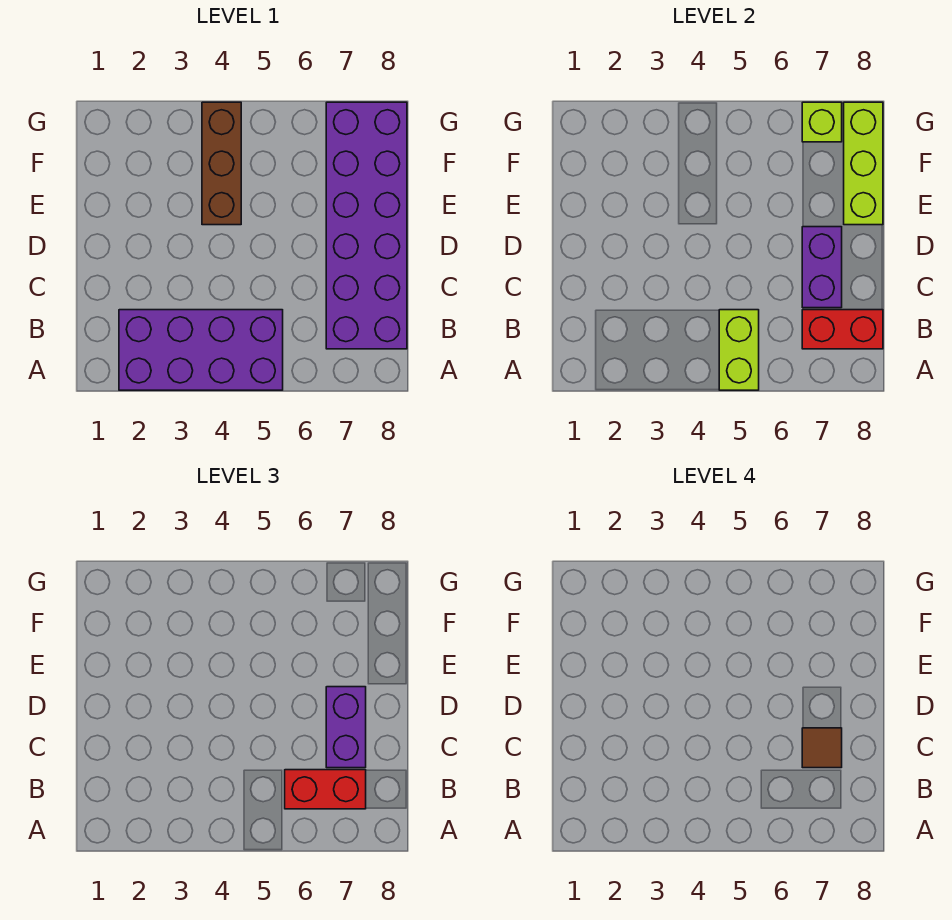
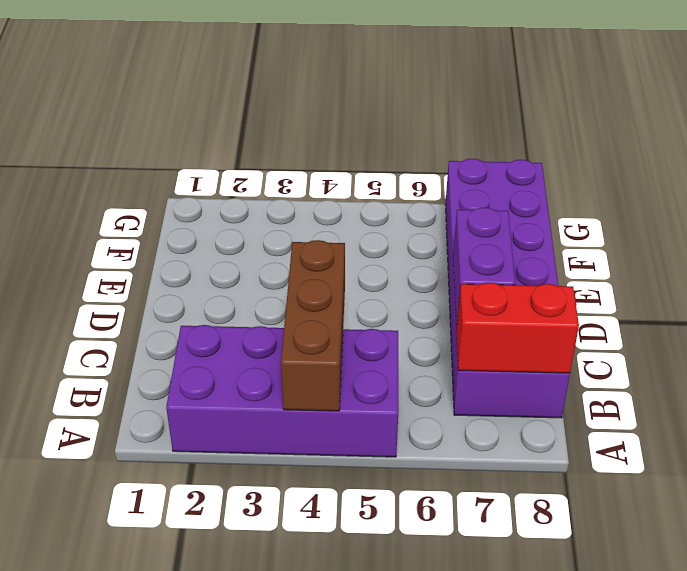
brown 1x3 brick [281,240,345,411] -> brown 1x3 brick moved to [202,102,241,225]
none -> lime 1x2 brick [719,310,759,390]
none -> lime 1x3 brick [844,102,883,225]

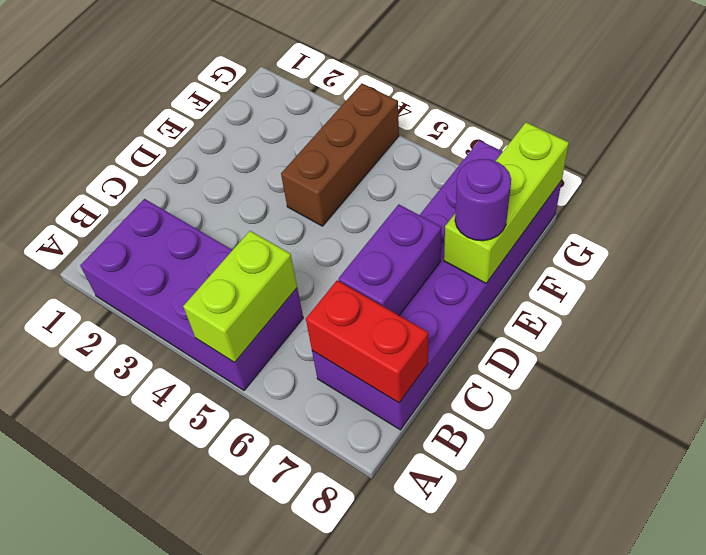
purple 1x1 round brick [455,159,511,241] -> none
none -> lime 1x1 brick [802,102,842,142]
none -> red 1x2 brick [285,770,366,809]

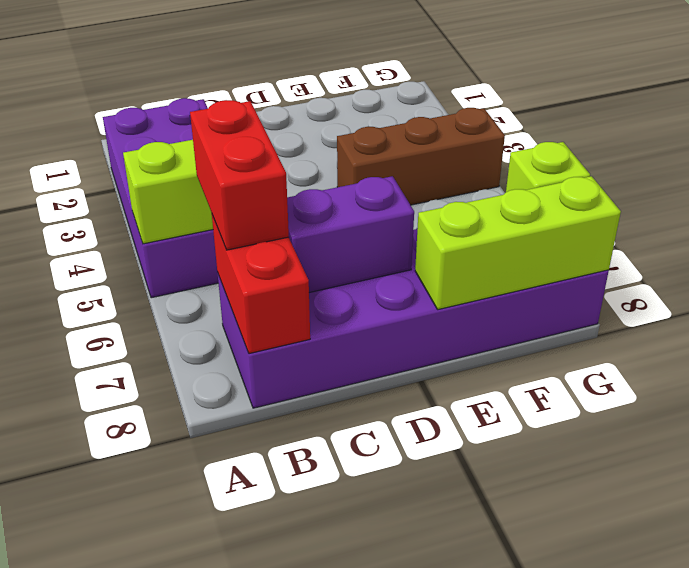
none -> purple 1x2 brick [326,687,366,768]
none -> brown 1x1 tile [802,728,842,768]

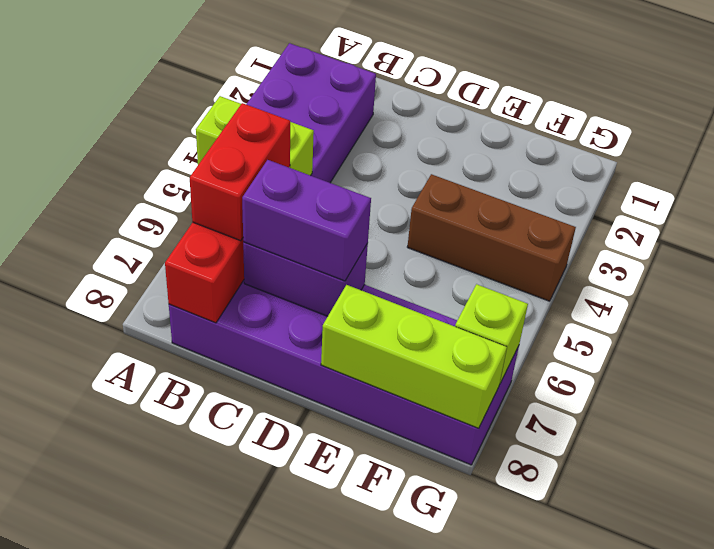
none -> brown 1x1 tile [802,728,842,768]

